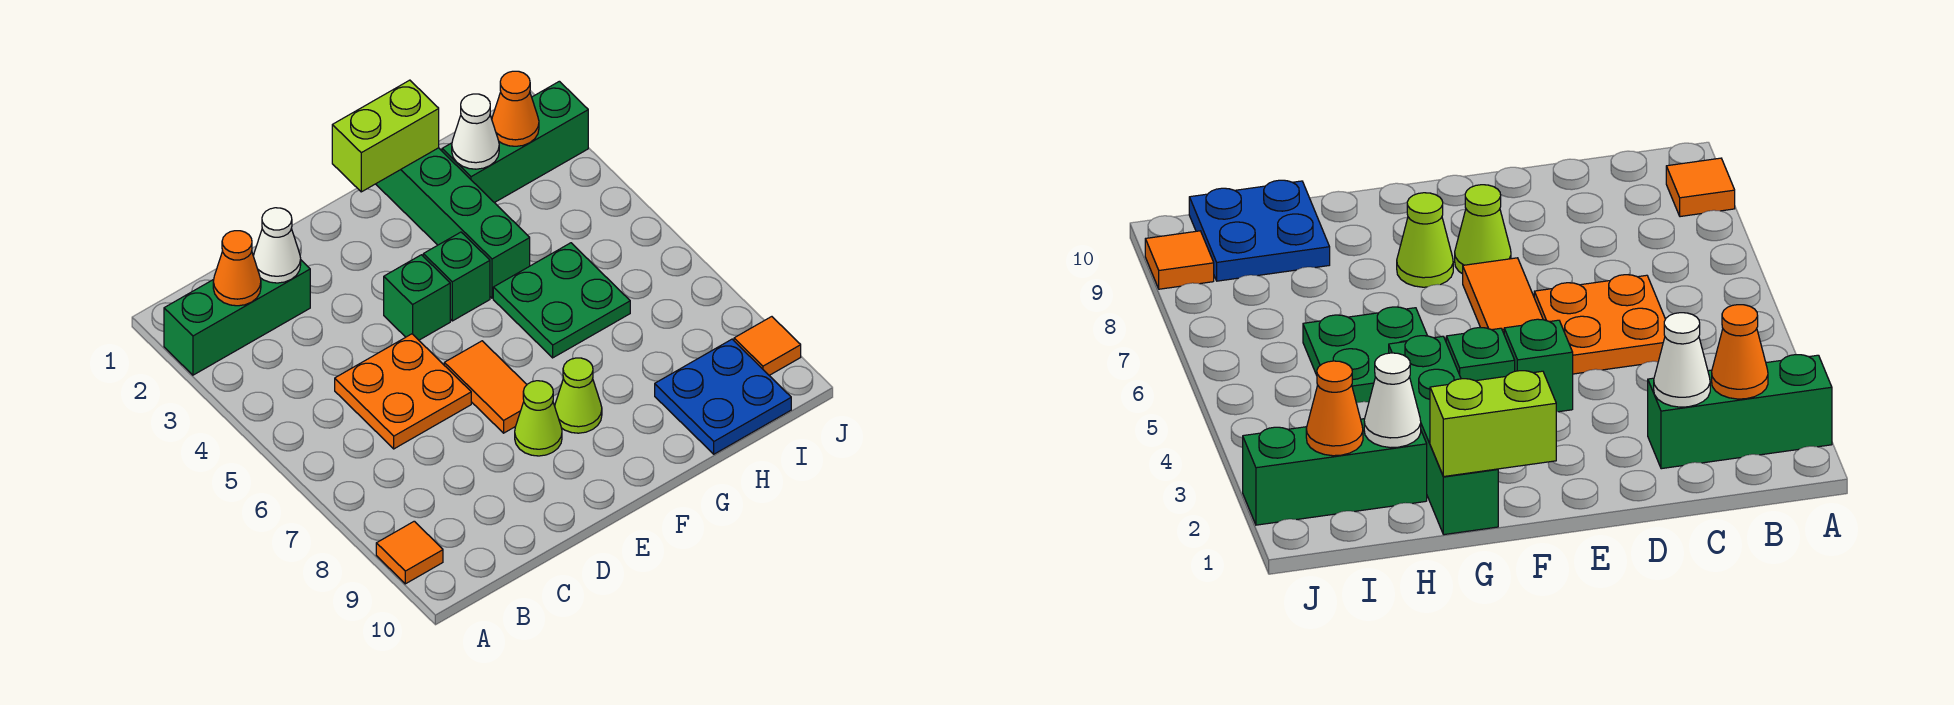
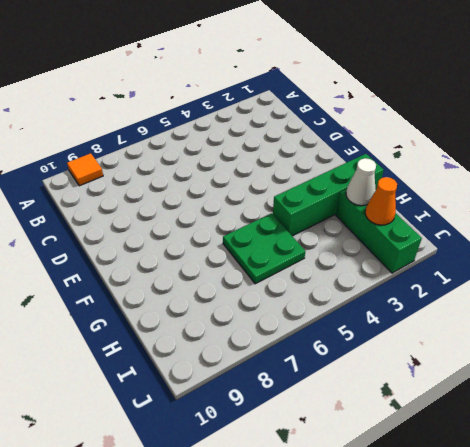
none -> green 1x3 brick [164,260,310,375]
none -> orange 2x2 plate [335,334,471,449]
none -> green 1x1 brick [384,255,450,340]

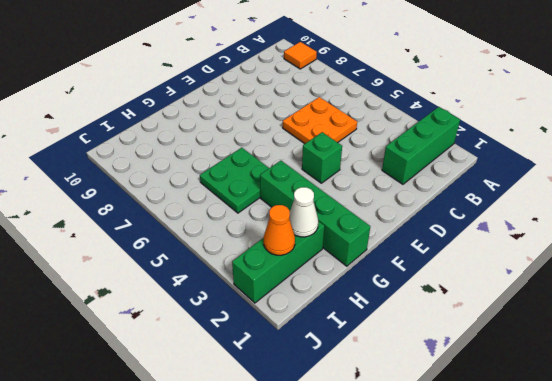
none -> orange 1x2 tile [444,341,527,433]
none -> lime 1x1 cone [515,381,562,456]
none -> green 1x1 brick [423,232,490,321]

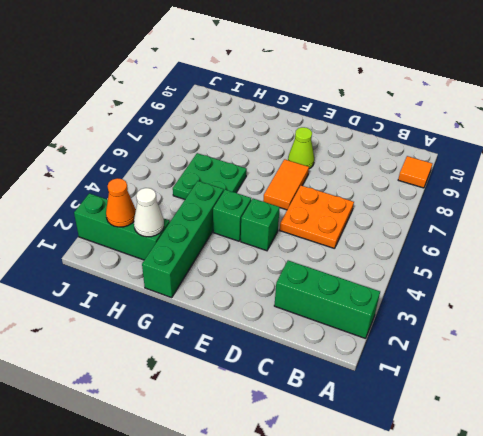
none -> lime 1x1 cone [555,358,602,433]
none -> blue 2x2 plate [655,339,791,454]
none -> orange 1x1 tile [734,317,801,375]

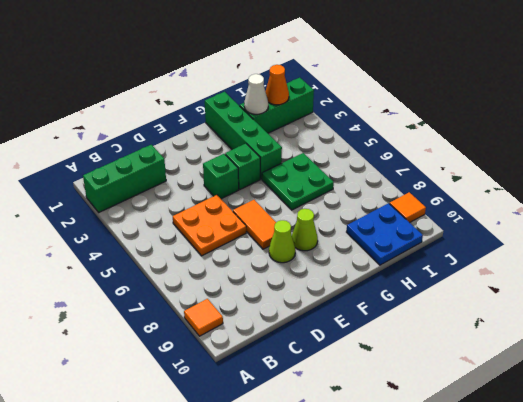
none -> orange 1x1 cone [213,231,261,306]
none -> white 1x1 cone [254,208,301,283]
none -> lime 1x2 brick [332,80,439,192]

